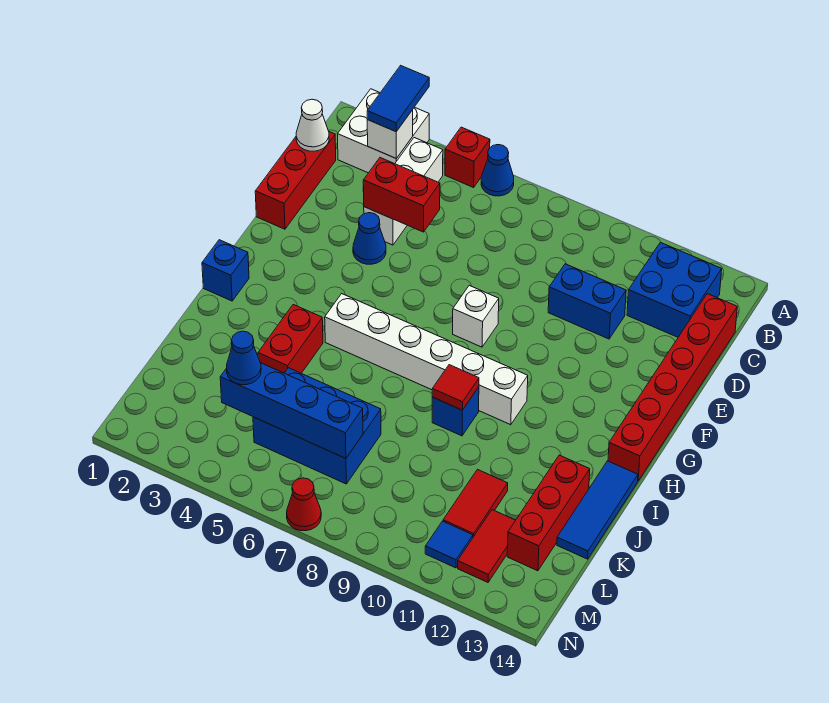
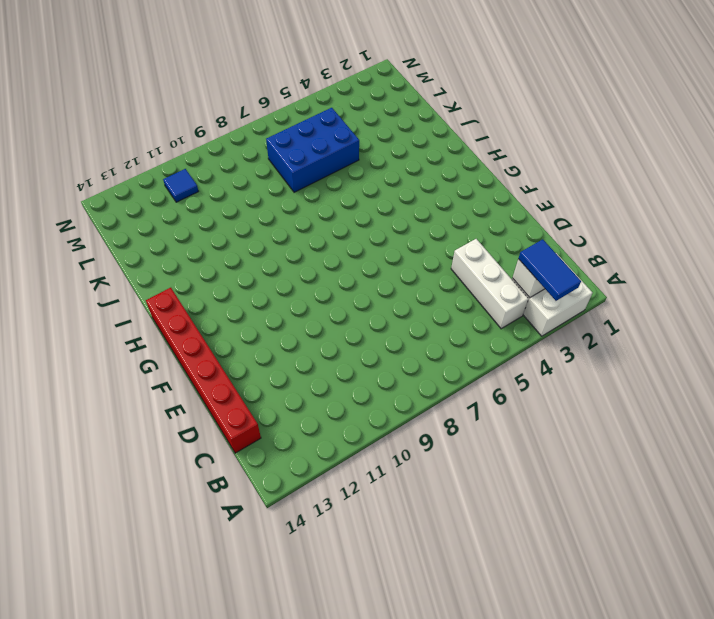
none -> red 1x1 brick [445,127,490,187]
none -> blue 1x1 cone [481,145,514,196]
none -> blue 2x2 brick [627,242,722,337]

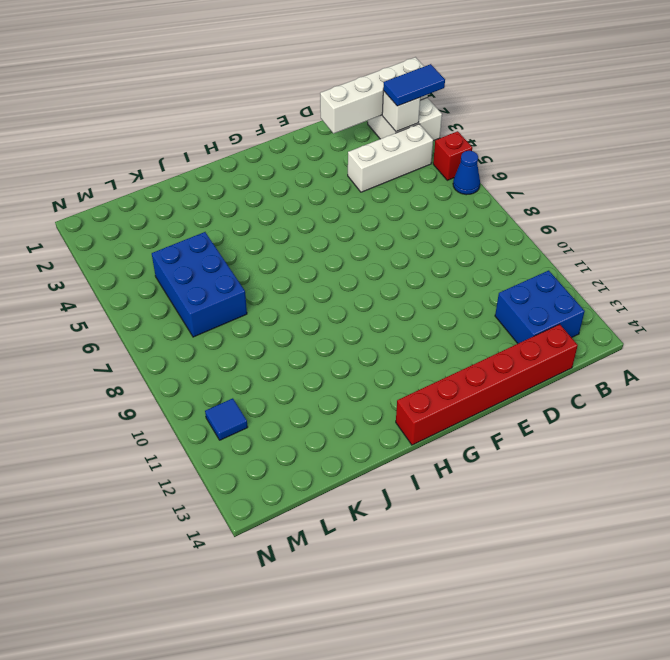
white 1x4 brick [320,57,428,134] -> none
none -> red 1x3 brick [255,132,336,229]
none -> blue 1x2 brick [548,264,626,339]
none -> blue 1x1 cone [353,213,386,264]

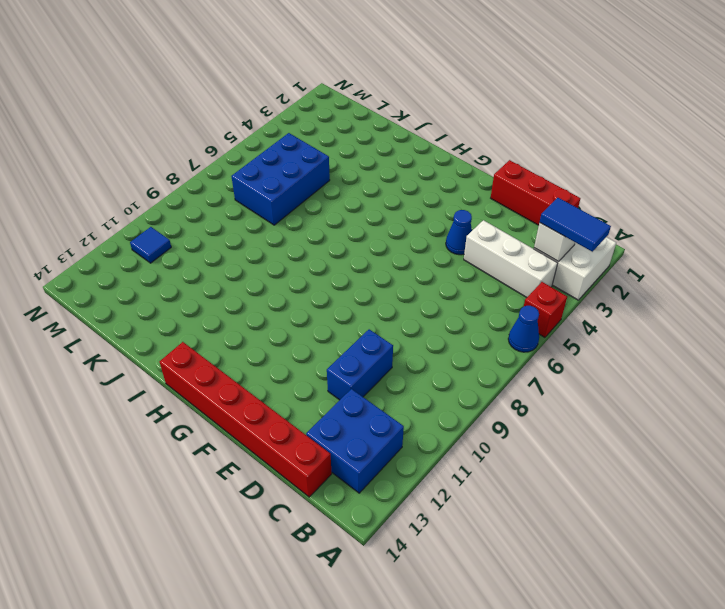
none -> white 1x1 brick [453,285,499,347]
none -> blue 1x1 brick [202,240,249,301]
none -> white 1x6 brick [325,294,528,425]

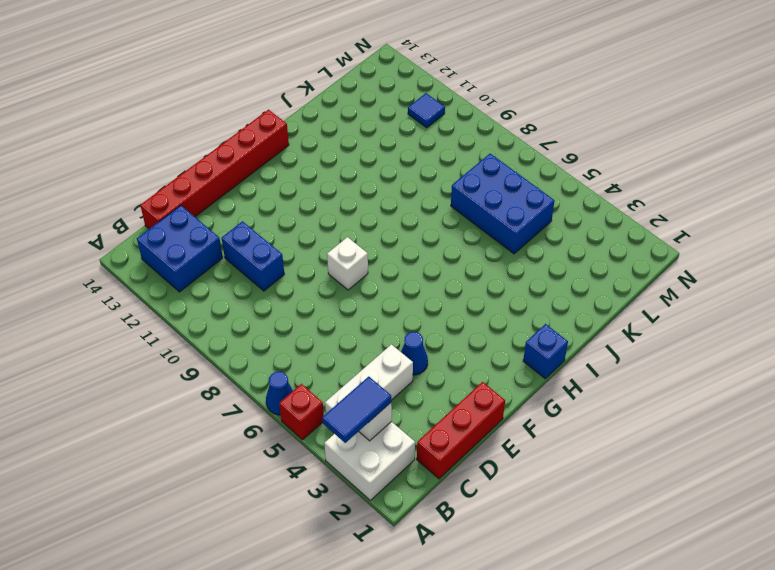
none -> white 1x6 brick [325,294,528,425]
none -> red 1x2 brick [258,305,323,373]
none -> blue 1x1 brick [432,387,479,436]

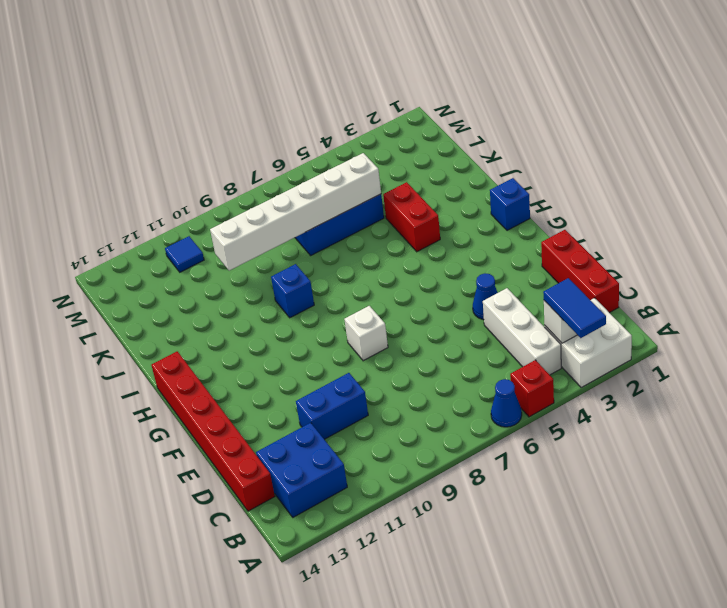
white 1x6 brick [210,153,381,271] -> white 1x6 brick moved to [325,294,528,425]
none -> blue 1x3 tile [557,461,638,559]
none -> red 1x3 brick [507,455,590,571]
none -> red 1x2 tile [443,470,508,537]

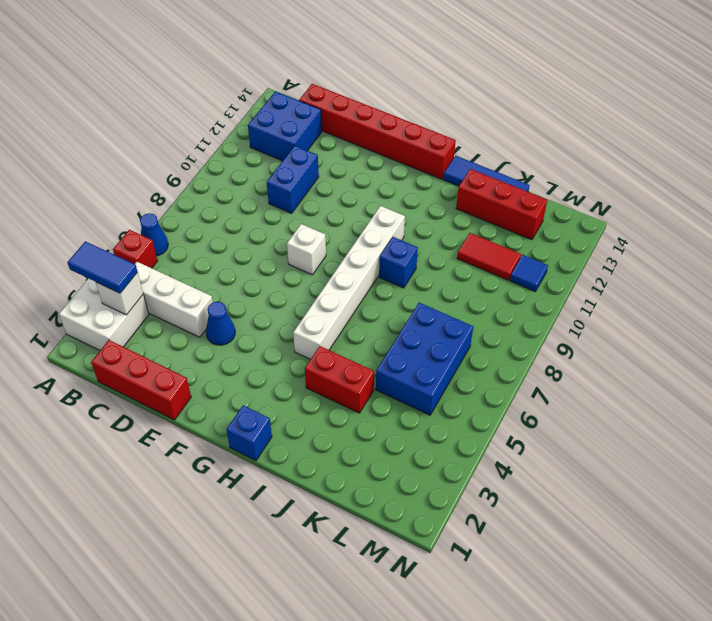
none -> red 1x2 tile [458,510,516,582]
none -> red 1x1 cone [287,478,321,531]
none -> white 1x1 cone [296,99,329,151]

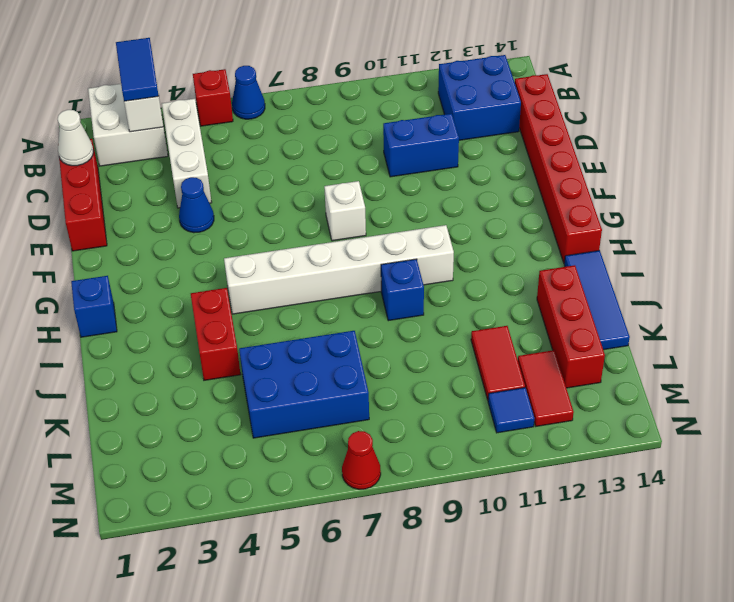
none -> red 1x2 brick [363,158,440,232]
none -> red 1x1 tile [432,365,479,410]
none -> blue 1x4 brick [220,363,363,459]

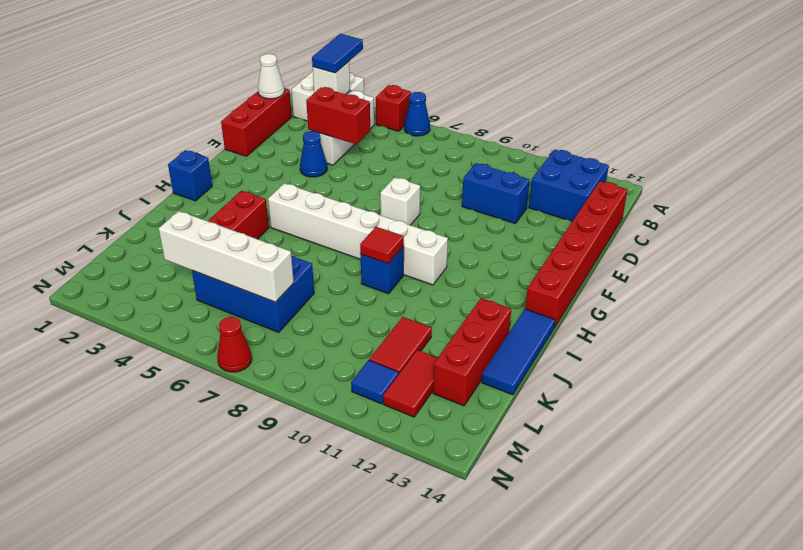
white 1x4 brick [159,211,294,302] -> blue 1x4 brick [220,363,363,459]
none -> blue 1x1 cone [227,331,261,385]

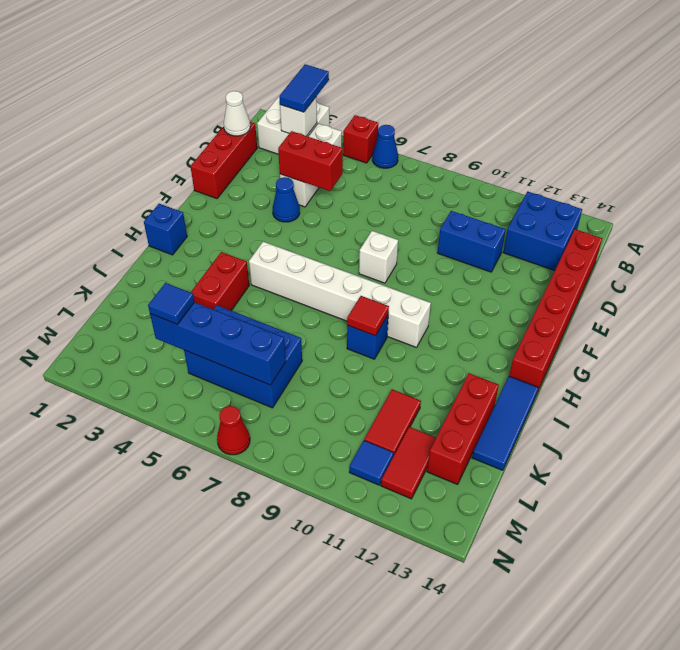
blue 1x1 tile [148,283,194,325] -> blue 1x1 cone [227,331,261,385]

